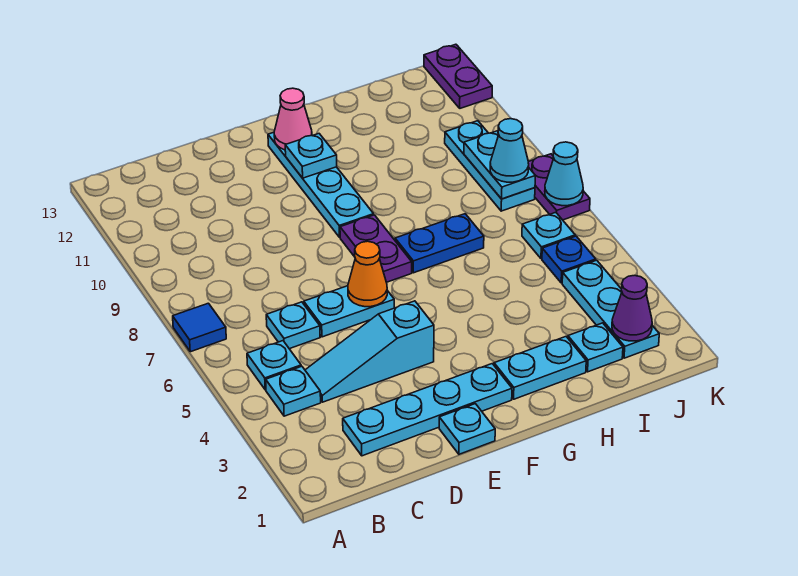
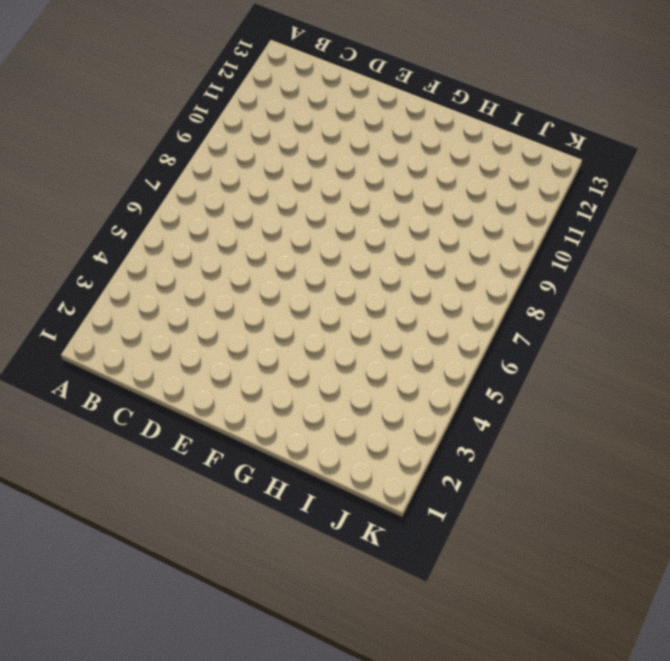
none -> blue 1x1 tile [173,303,226,352]
none -> cyan 1x1 plate [266,366,321,416]
none -> cyan 1x1 plate [247,341,301,390]

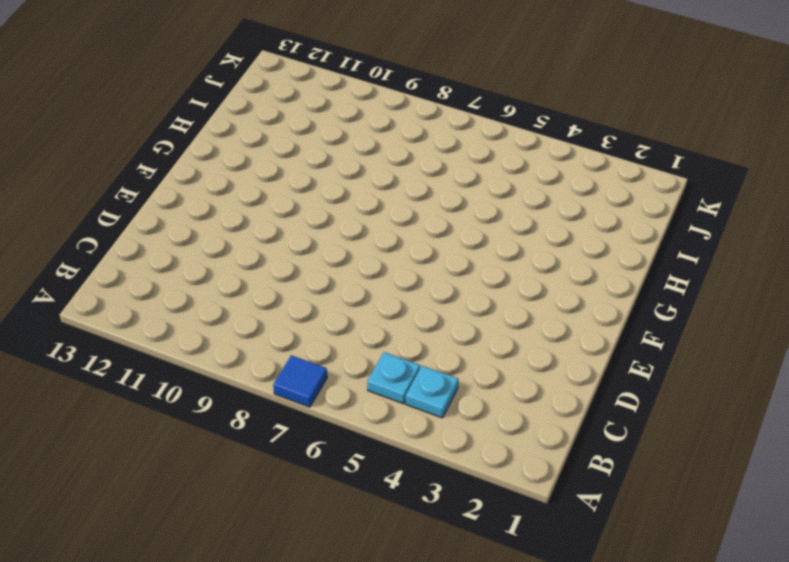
none -> cyan 1x4 plate [343,364,512,456]
none -> cyan 1x3 slope [305,301,434,402]
none -> cyan 1x1 plate [266,302,320,349]

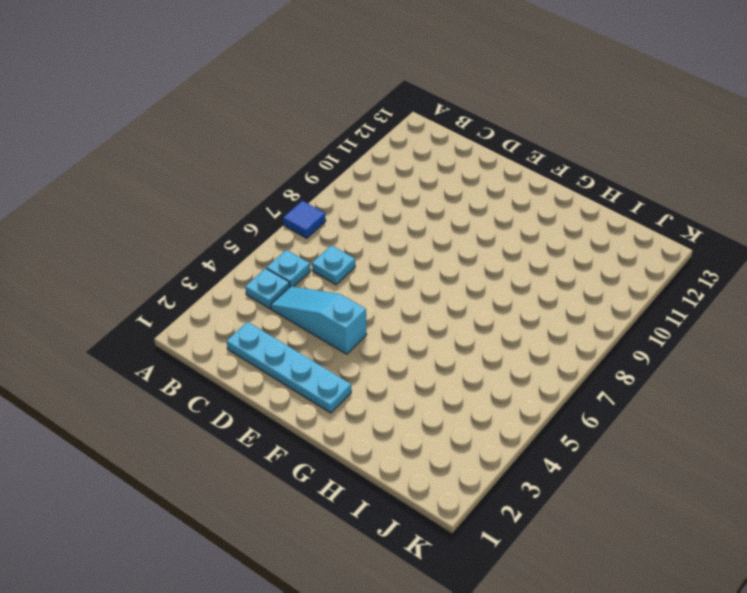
none -> cyan 1x2 plate [304,286,394,337]
none -> cyan 1x1 plate [439,404,495,454]
none -> purple 1x2 plate [340,215,412,282]

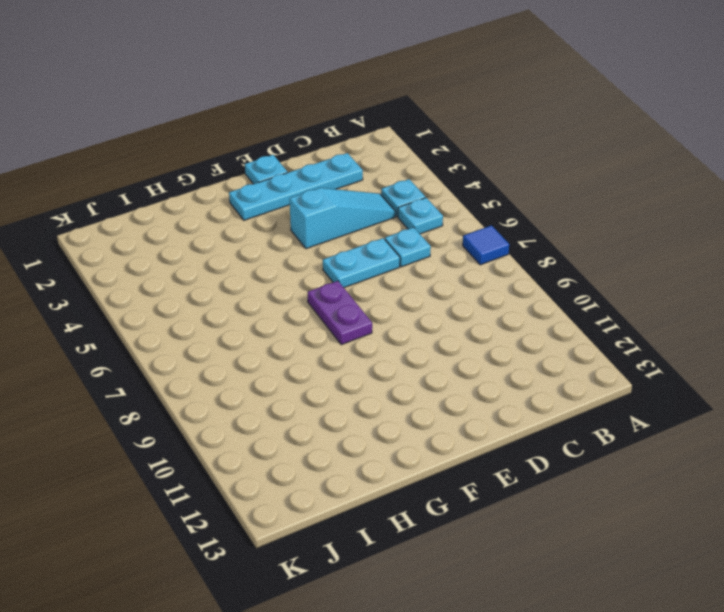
none -> cyan 1x4 plate [268,132,374,237]
none -> cyan 1x2 plate [494,337,586,399]
none -> blue 1x2 plate [395,214,484,273]

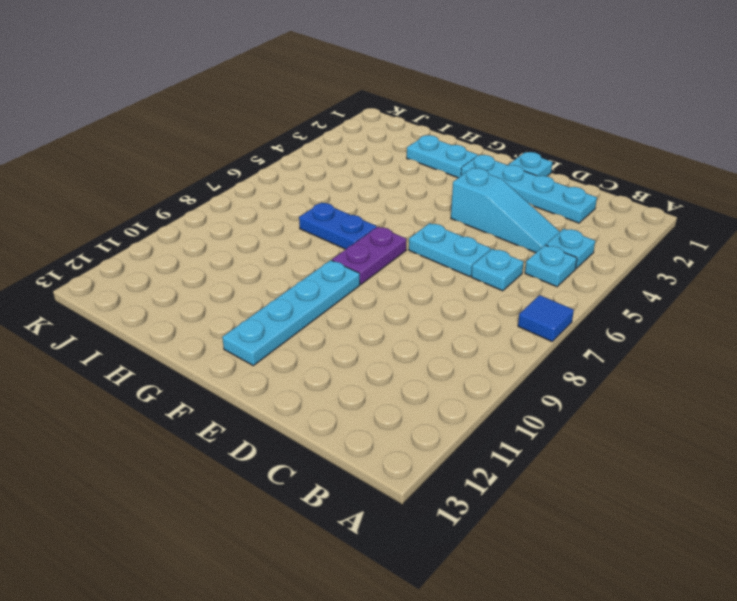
none -> cyan 1x1 plate [568,323,623,372]
none -> cyan 1x3 plate [562,260,659,358]
none -> blue 1x1 plate [542,236,596,283]

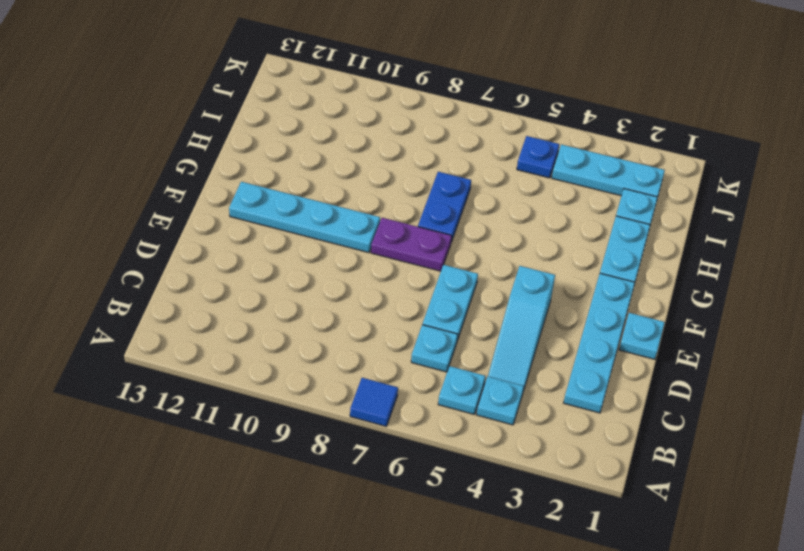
none -> cyan 1x1 plate [522,212,575,259]
none -> cyan 1x3 plate [445,121,535,211]
none -> purple 1x2 plate [528,154,590,220]

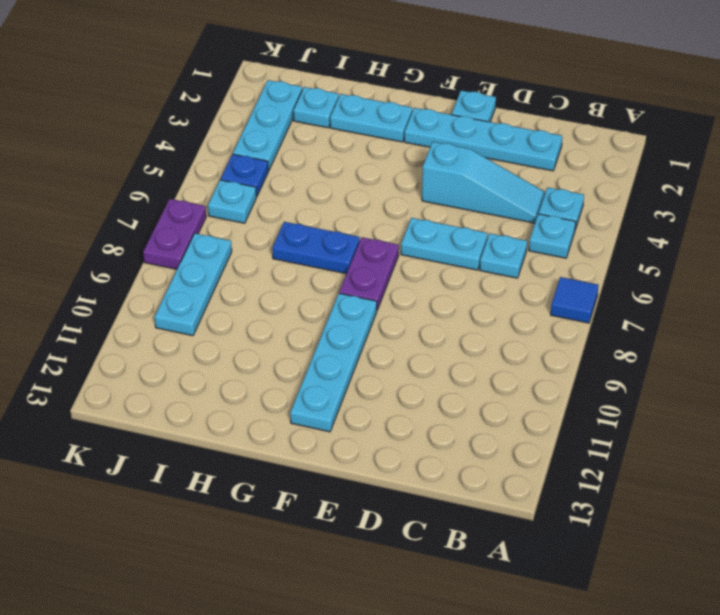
none -> purple 1x2 plate [424,44,492,108]
none -> orange 1x1 cone [348,241,387,307]
none -> cyan 1x1 plate [285,134,337,178]

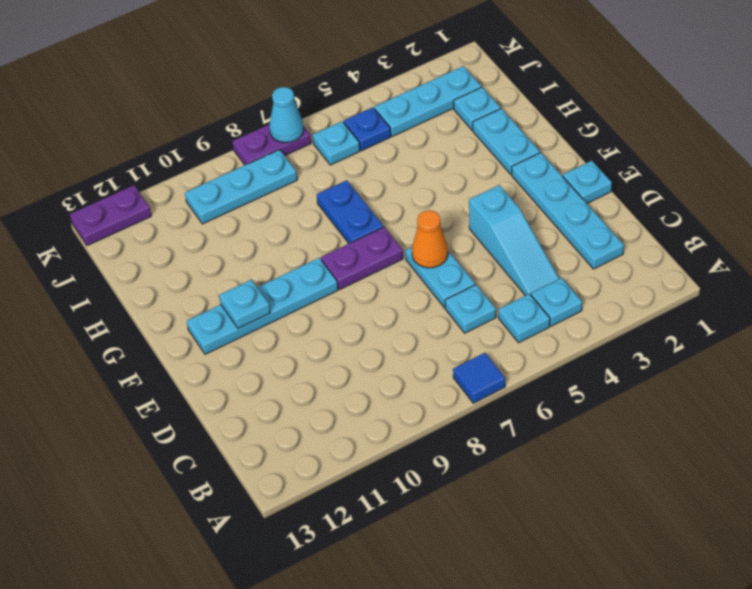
none -> pink 1x1 cone [274,88,312,150]
none -> purple 1x1 cone [612,275,652,341]
none -> cyan 1x2 plate [464,131,535,199]

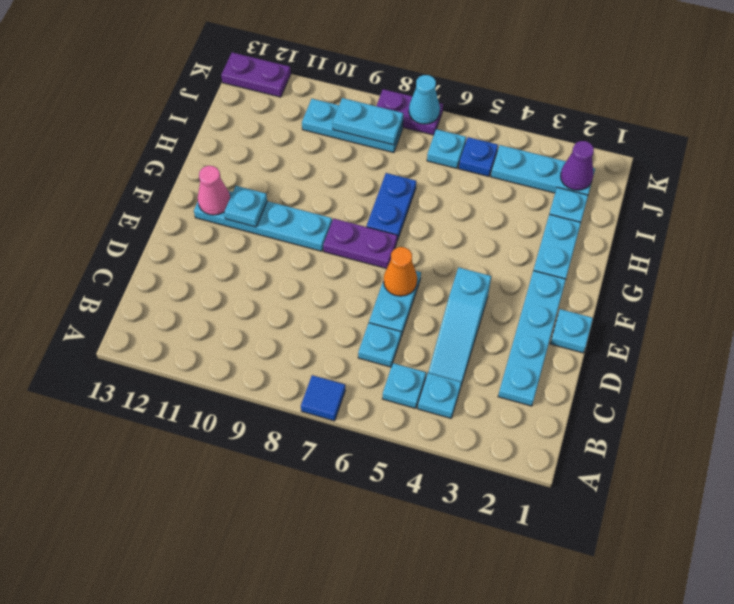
none -> cyan 1x1 cone [490,119,529,182]

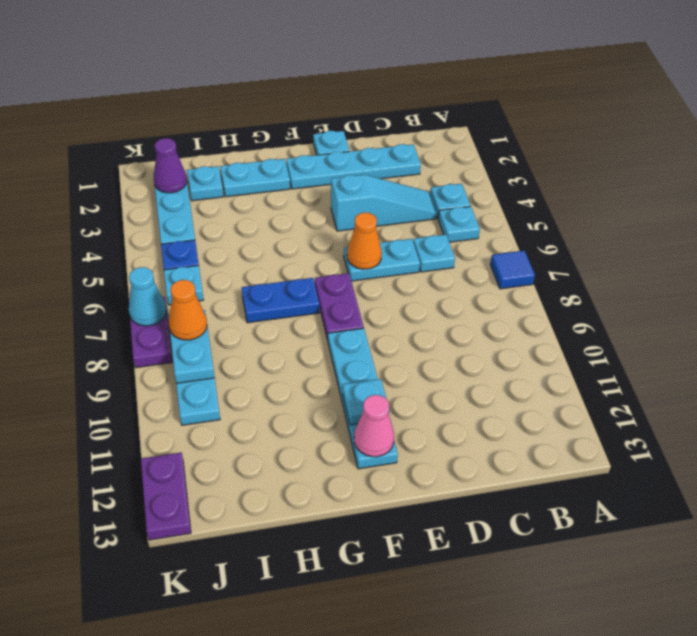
orange 1x1 cone [169,280,207,340] -> cyan 1x1 cone [490,119,529,182]

